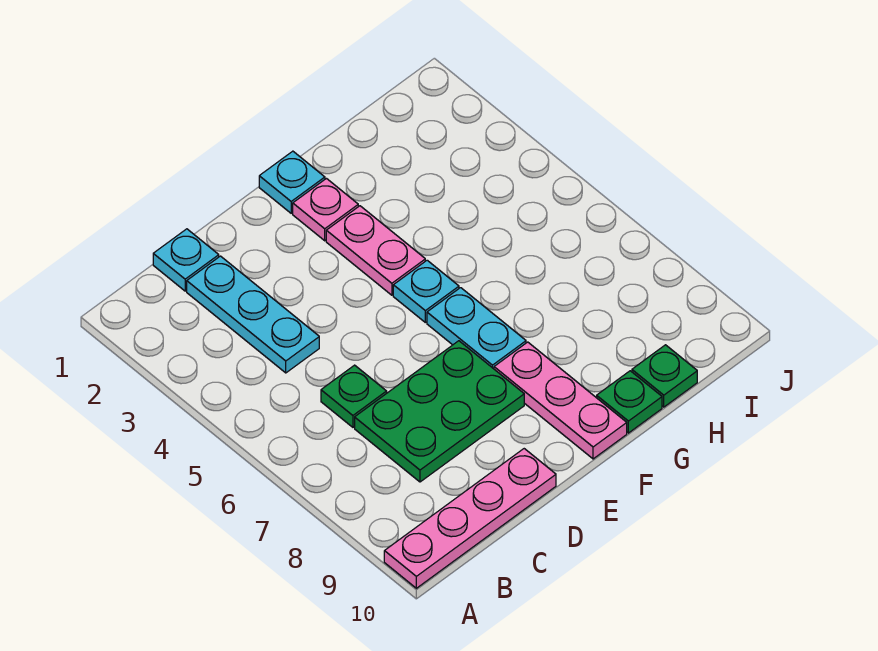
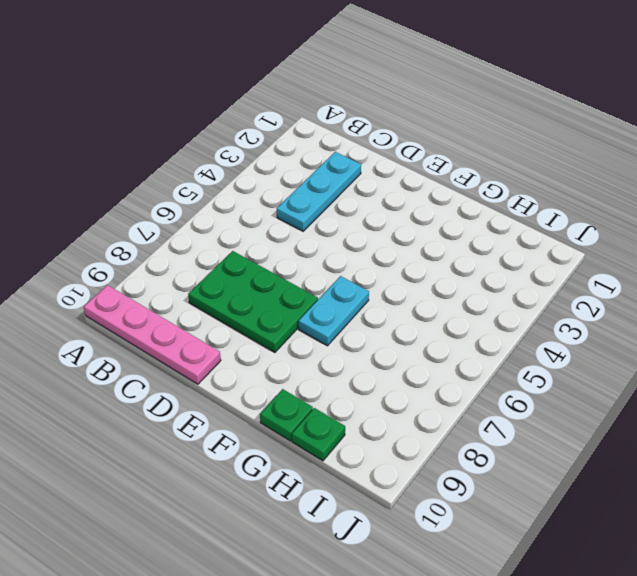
none -> cyan 1x1 plate [153,229,219,291]
none -> green 1x1 plate [321,365,387,427]
none -> cyan 1x1 plate [259,151,325,213]

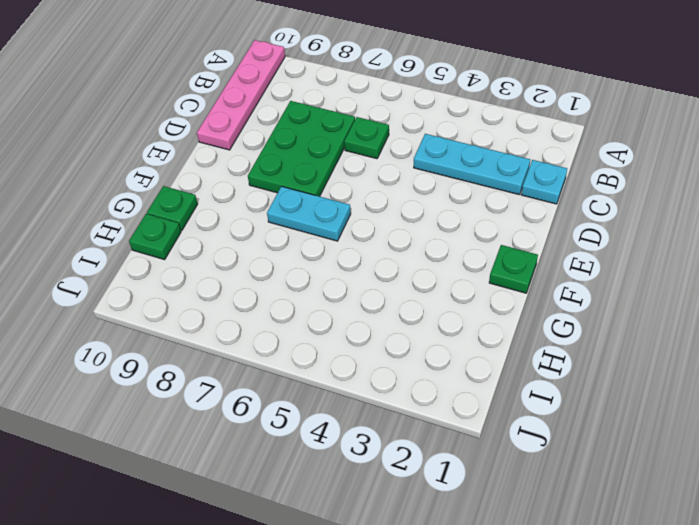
green 1x1 plate [489,245,538,293] -> cyan 1x1 plate [259,151,325,213]
none -> pink 1x1 plate [293,179,358,241]
none -> pink 1x2 plate [326,206,425,295]
none -> cyan 1x1 plate [393,260,459,322]

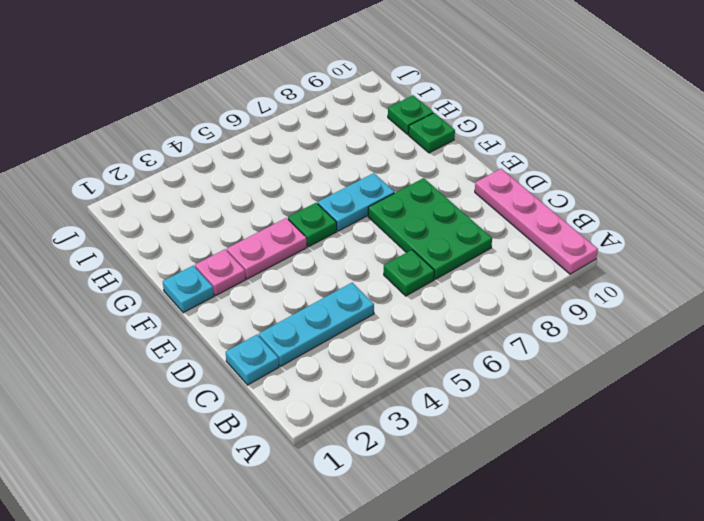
green 1x1 plate [288,203,337,247] -> cyan 1x1 plate [393,260,459,322]
none -> pink 1x3 plate [494,342,627,459]

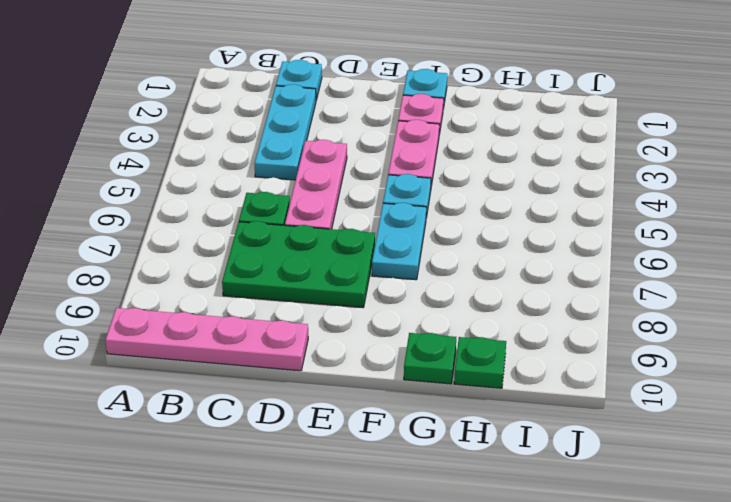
pink 1x3 plate [285,140,347,229] -> pink 1x3 plate moved to [494,342,627,459]

